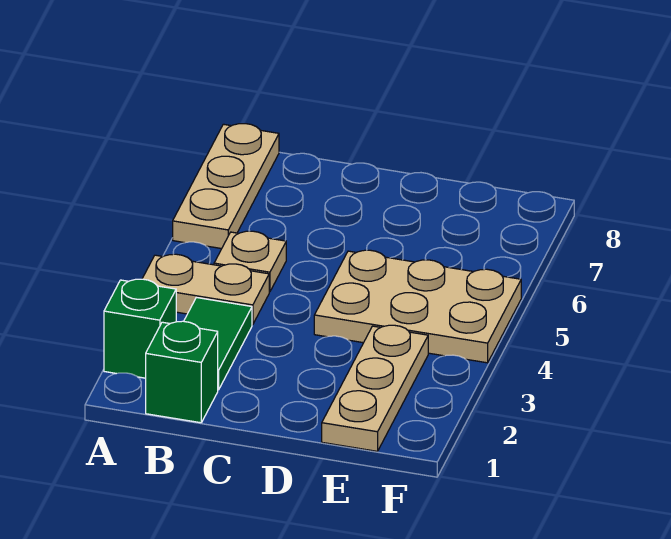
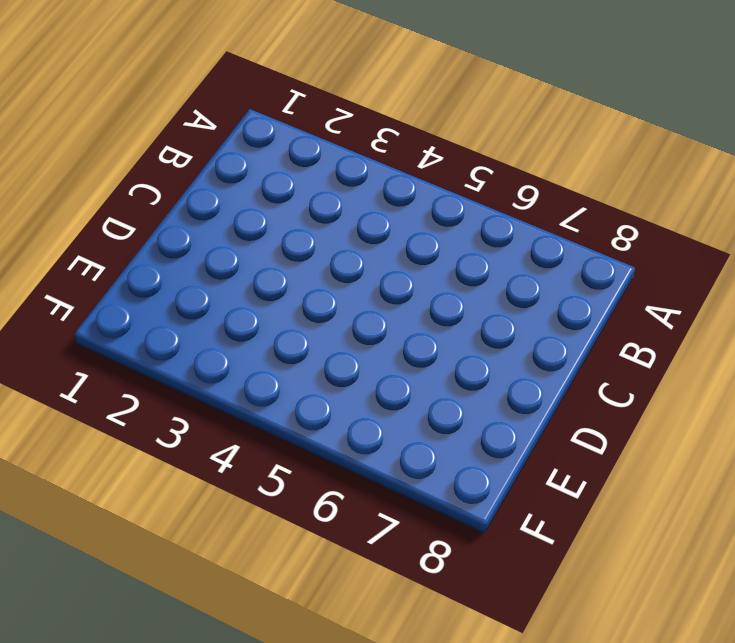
none -> green 1x1 brick [104,279,176,378]
none -> tan 1x2 plate [142,254,269,325]

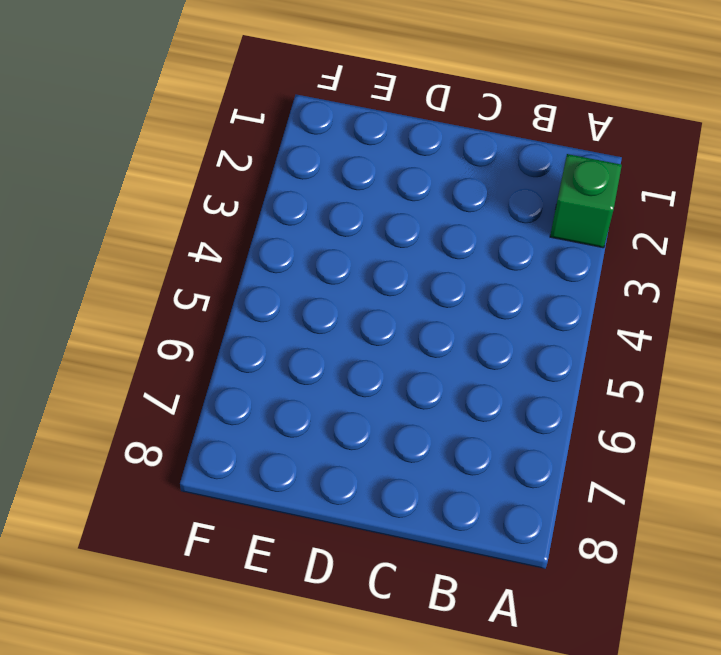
none -> tan 1x2 plate [142,254,269,325]
none -> tan 1x3 plate [173,124,279,249]

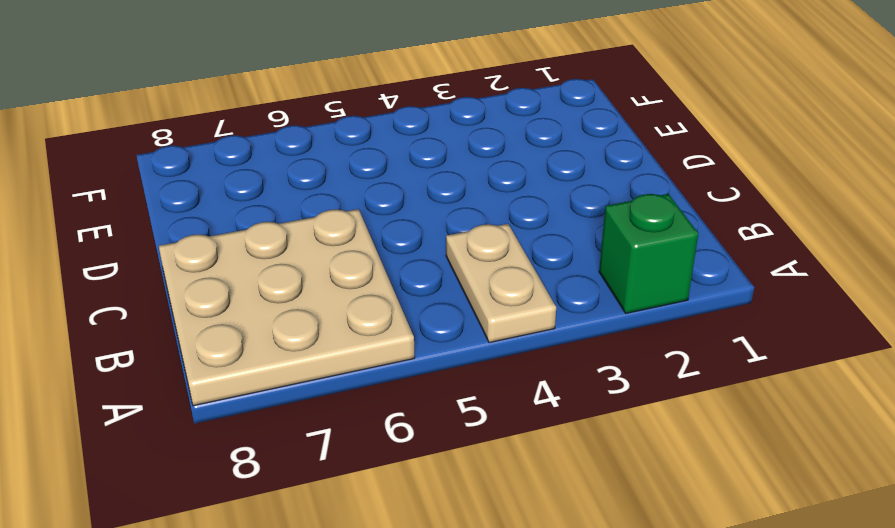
tan 3x3 plate [159,209,415,406] -> tan 1x3 plate [173,124,279,249]
none -> green 1x1 brick [146,321,218,423]
none -> green 1x2 tile [184,298,252,390]

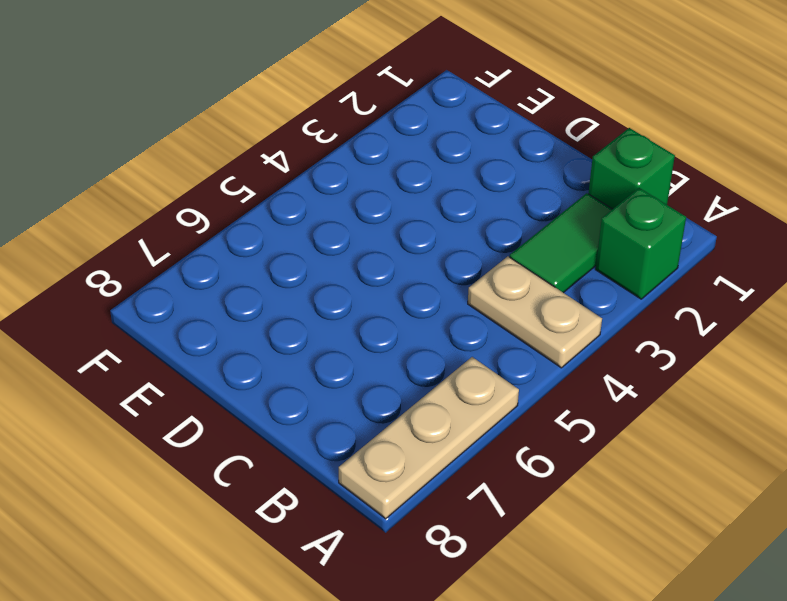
none -> tan 1x1 plate [214,231,286,292]
none -> tan 2x3 plate [314,250,521,363]

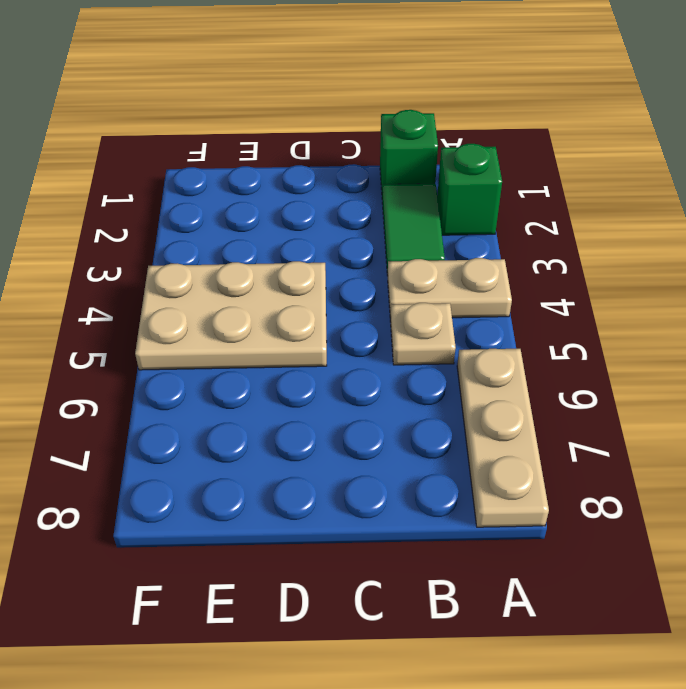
none -> tan 1x3 plate [322,325,428,451]

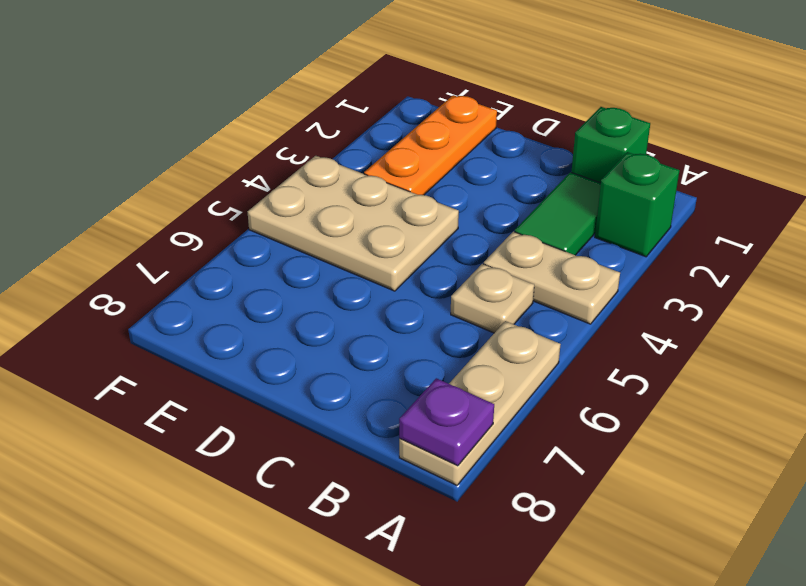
purple 1x1 plate [399,378,494,466] -> none
orange 1x3 plate [364,95,497,195] -> tan 1x3 plate [322,325,428,451]

